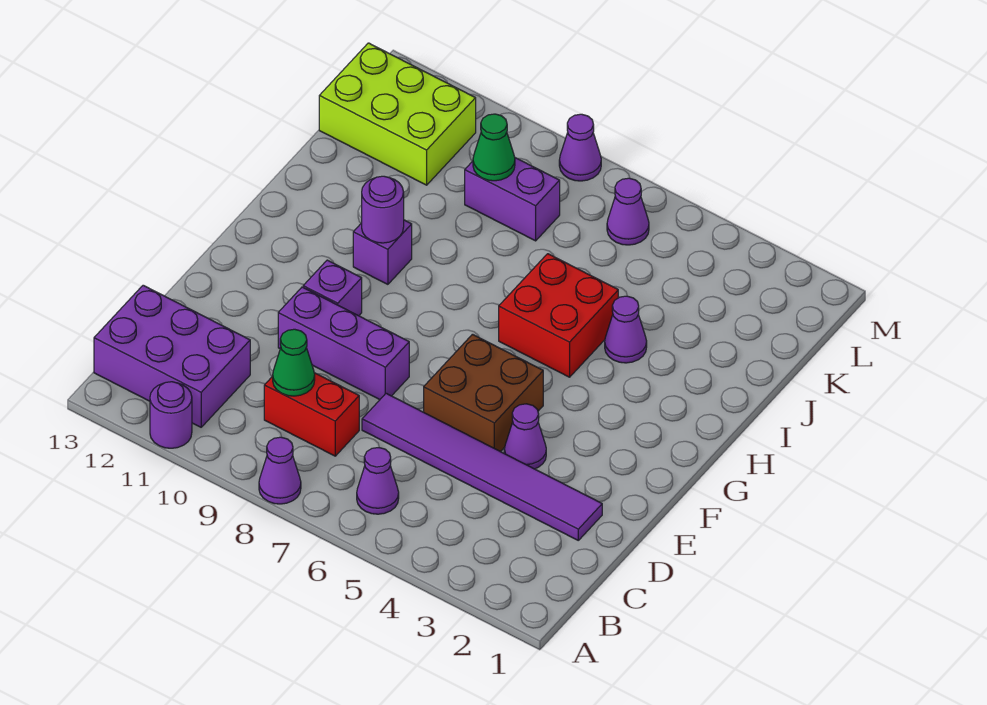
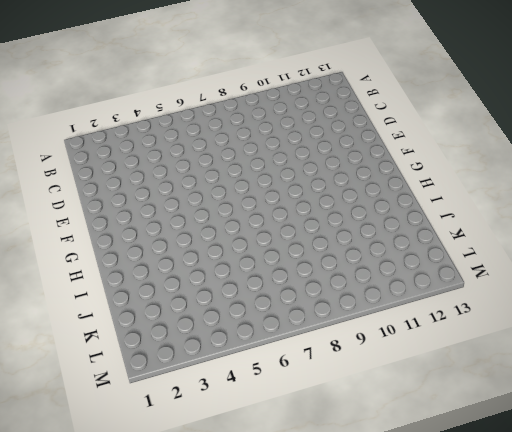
none -> purple 1x1 cone [259,437,301,504]
none -> purple 1x1 round brick [150,382,192,448]
none -> purple 1x1 cone [357,448,399,514]

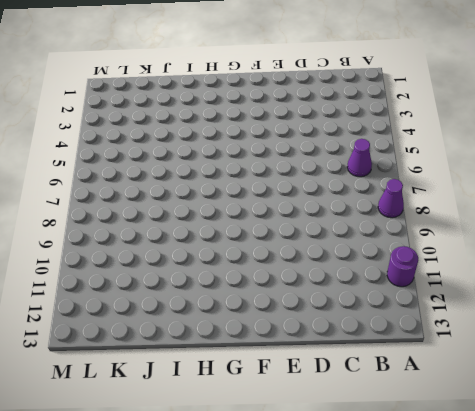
none -> purple 2x3 brick [94,285,250,427]
none -> red 1x2 brick [264,373,359,456]
none -> purple 1x6 tile [362,393,602,540]

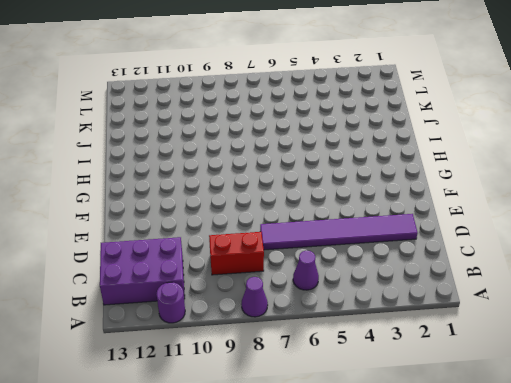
none -> purple 1x1 cone [504,404,546,469]
none -> brown 2x2 brick [424,334,543,452]
none -> purple 1x3 brick [278,287,409,400]

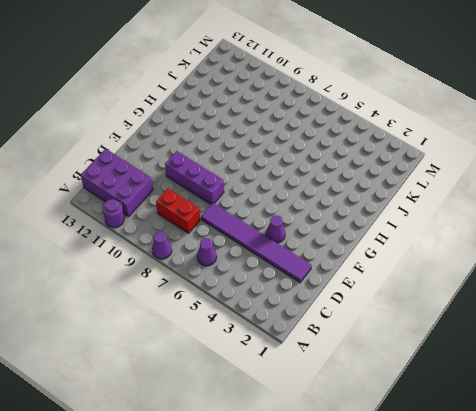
none -> brown 2x2 brick [424,334,543,452]
none -> purple 1x1 brick [303,260,362,316]
none -> red 2x2 brick [499,254,618,377]

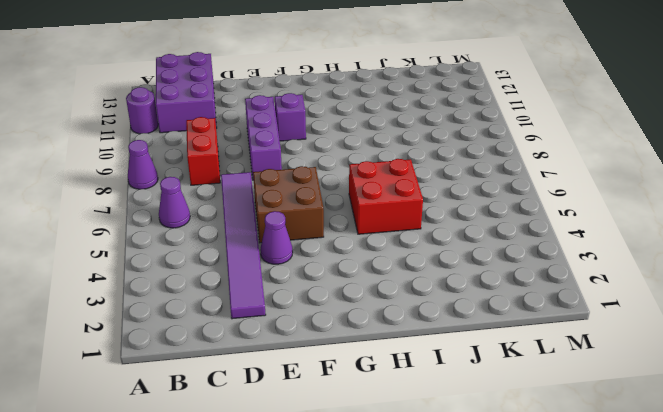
none -> purple 1x1 brick [353,220,412,284]
none -> purple 1x1 cone [605,296,647,363]
none -> purple 1x2 brick [465,158,560,241]

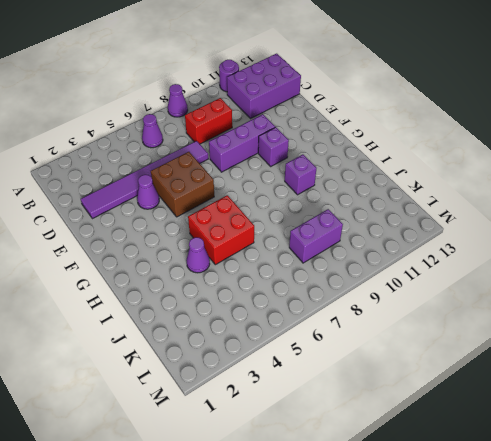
none -> lime 2x3 brick [319,43,476,185]
none -> purple 1x1 cone [607,178,649,245]
none -> purple 1x1 cone [559,114,601,181]

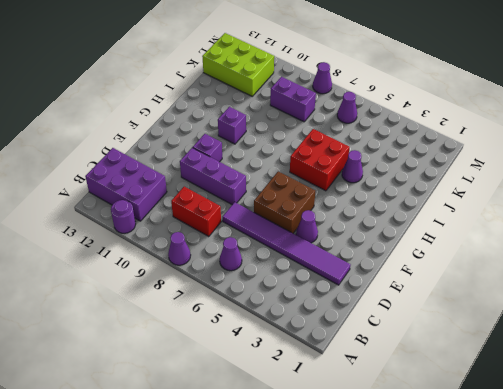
none -> green 1x1 cone [273,329,315,396]
none -> purple 1x1 round brick [362,176,404,243]
none -> green 1x1 cone [473,114,515,181]

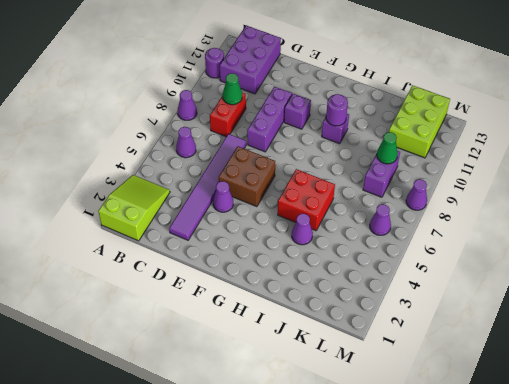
lime 2x3 slope [98,175,170,241] -> none

